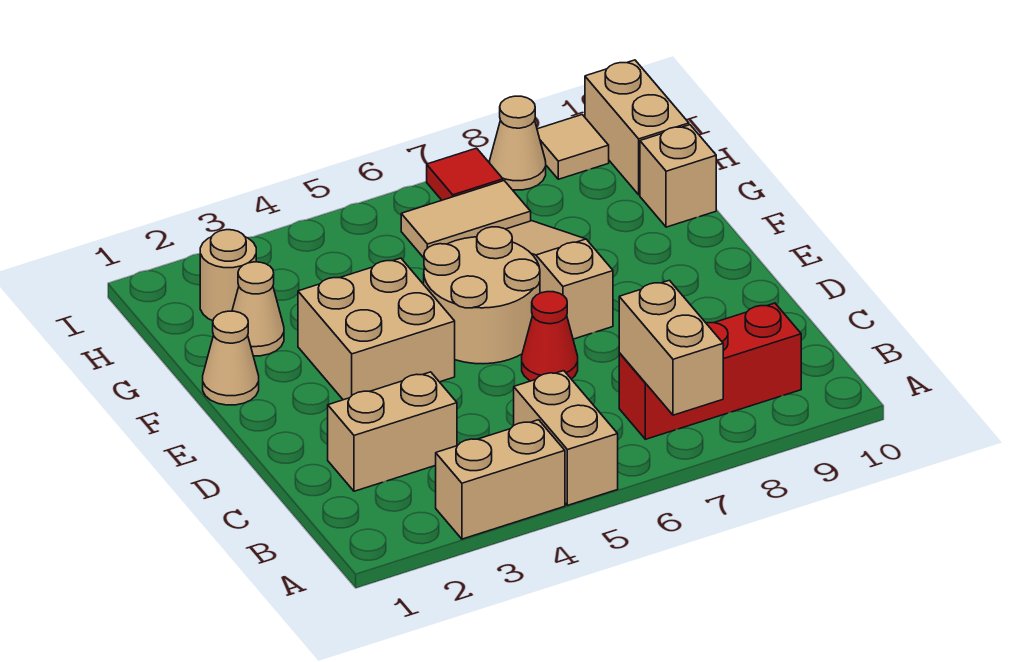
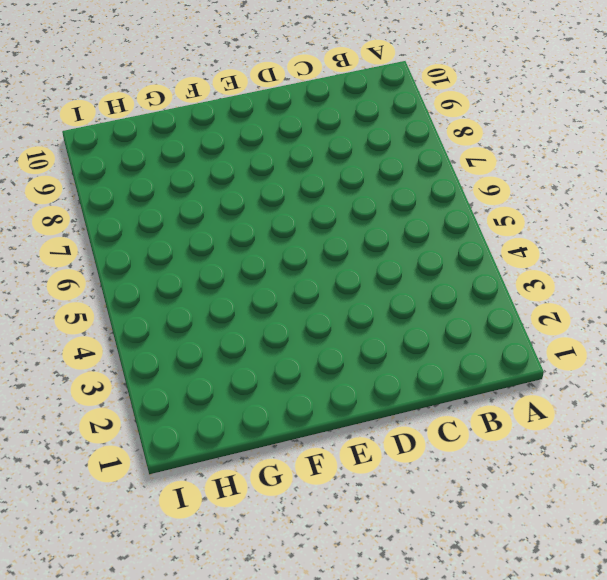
none -> tan 1x2 brick [435,420,565,539]
none -> tan 1x2 brick [514,371,618,505]
none -> red 1x3 brick [619,303,801,439]

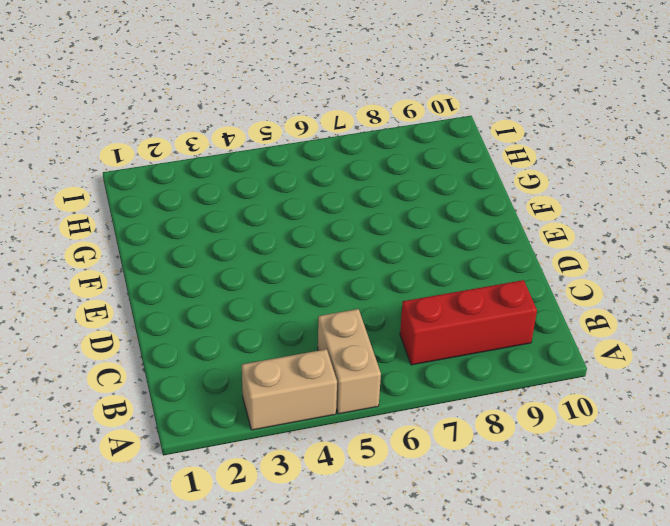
none -> tan 1x2 brick [328,372,457,491]
none -> red 1x1 cone [522,292,578,381]
none -> tan 2x2 brick [298,258,455,400]

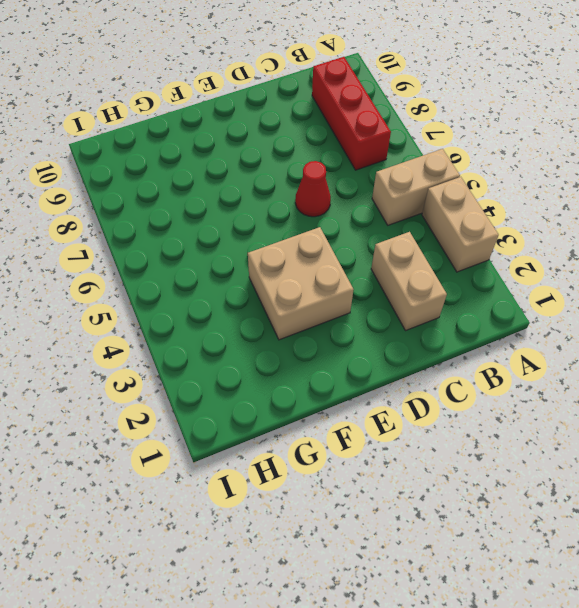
none -> tan 2x2 round brick [424,227,540,364]
none -> tan 1x3 slope [506,221,613,339]
none -> tan 1x1 cone [203,311,259,405]

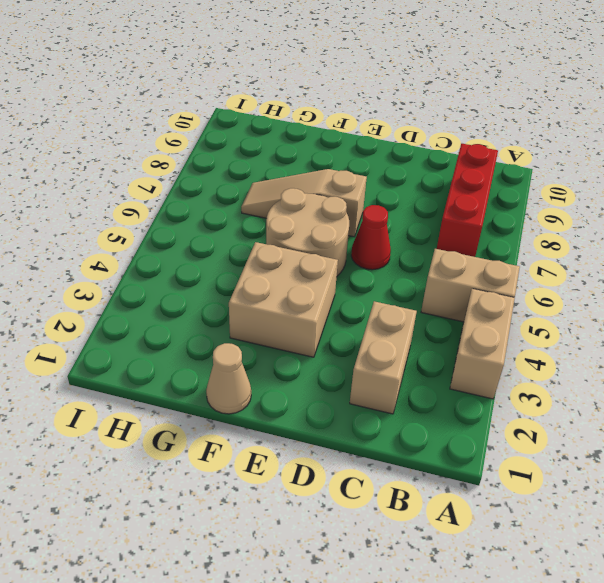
none -> tan 1x1 cone [232,262,284,356]
none -> tan 1x1 brick [640,125,716,227]
none -> tan 1x1 round brick [200,230,256,321]

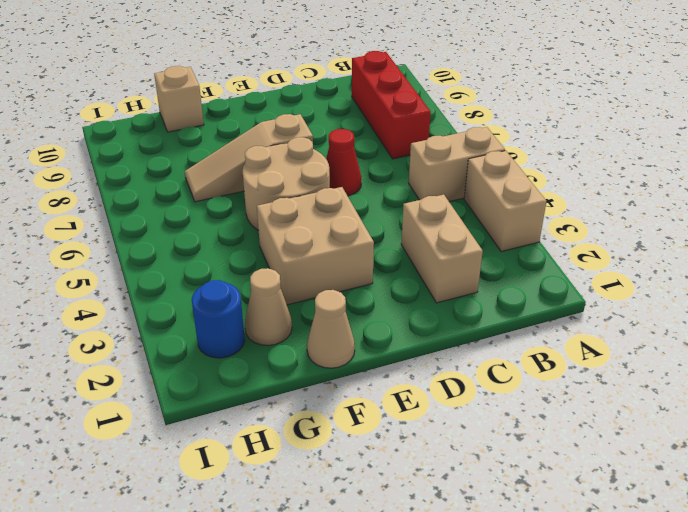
blue 1x1 round brick [192,280,245,358] -> tan 1x1 round brick [200,230,256,321]
none -> tan 1x2 tile [401,181,531,258]
none -> tan 1x2 brick [585,60,689,195]
none -> red 1x1 tile [427,148,503,200]

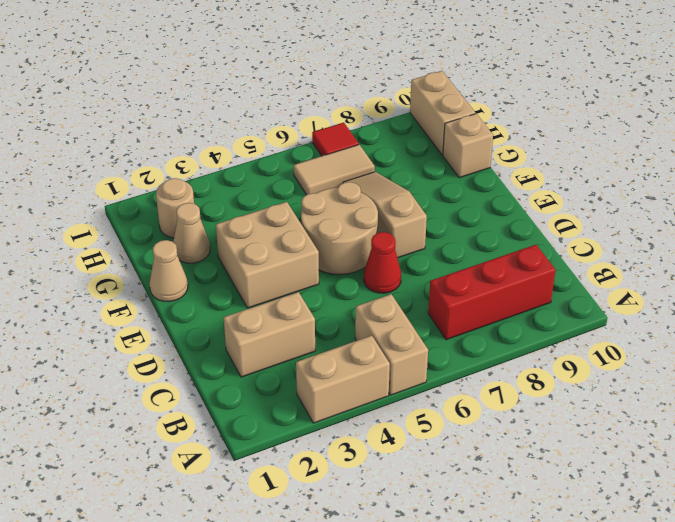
none -> tan 1x1 cone [490,96,546,190]
none -> tan 1x1 tile [537,115,609,179]
none -> tan 1x2 brick [619,280,723,415]

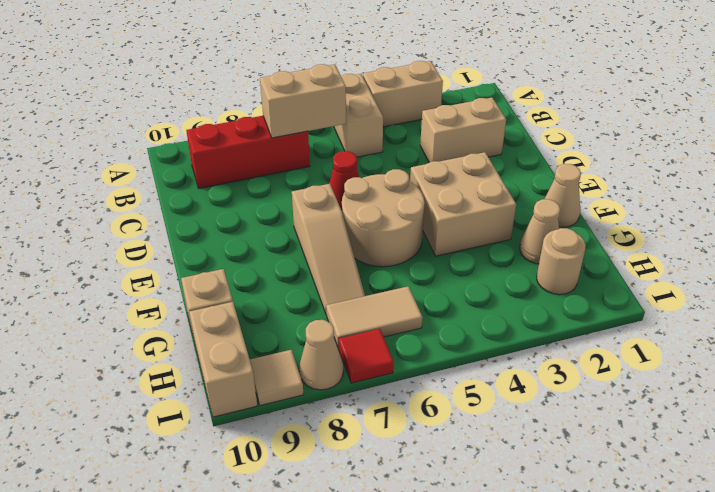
tan 1x2 brick [260,64,346,138] -> tan 1x2 brick turned to [619,280,723,415]

